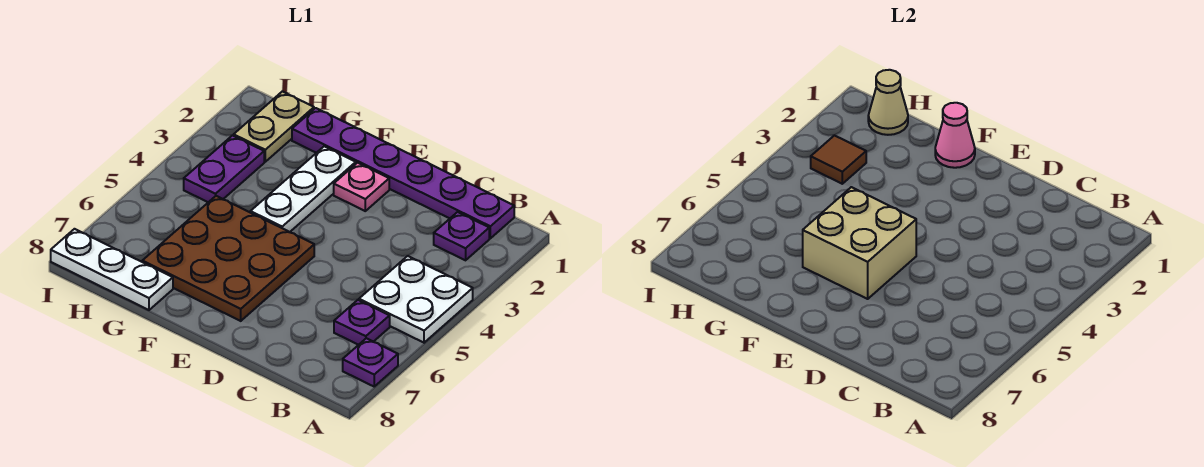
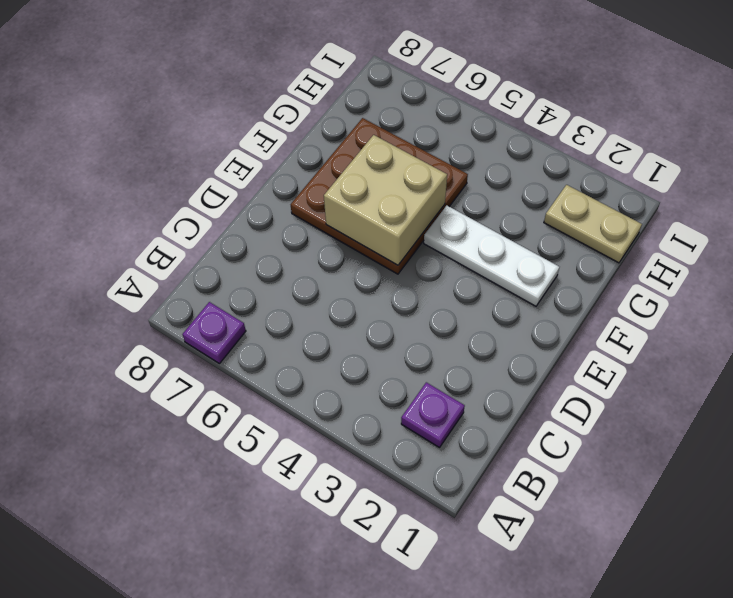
none -> white 2x2 plate [359,256,473,343]
none -> purple 1x6 plate [292,108,514,238]
none -> purple 1x1 plate [334,300,390,345]

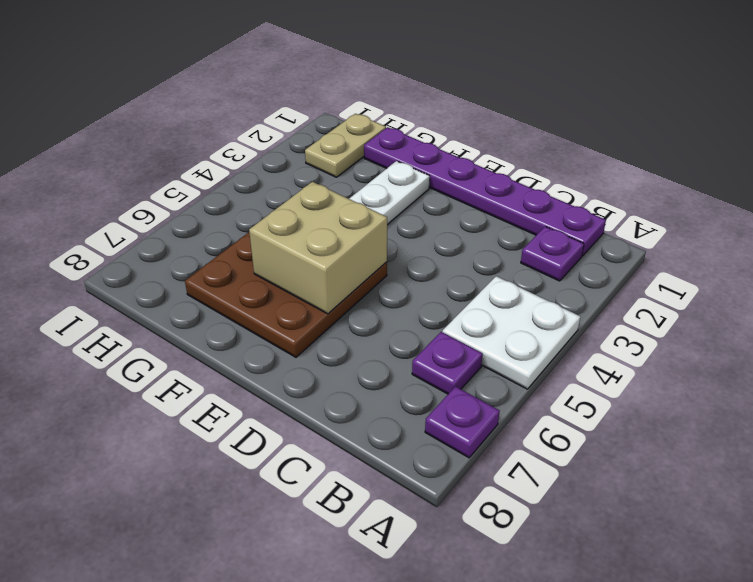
none -> pink 1x1 plate [334,163,389,211]
none -> white 1x3 plate [51,229,173,310]
none -> purple 1x2 plate [184,136,264,202]

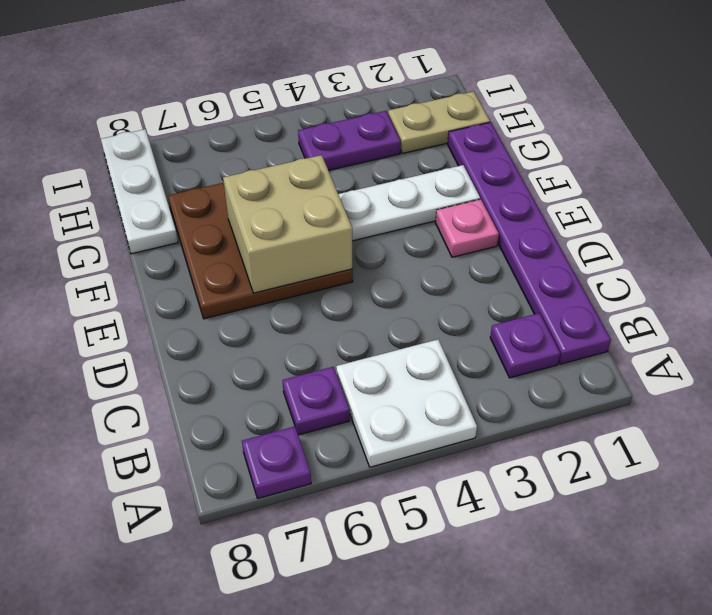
none -> pink 1x1 cone [935,103,975,168]
none -> tan 1x1 cone [868,70,908,135]
none -> brown 1x1 tile [811,136,866,184]

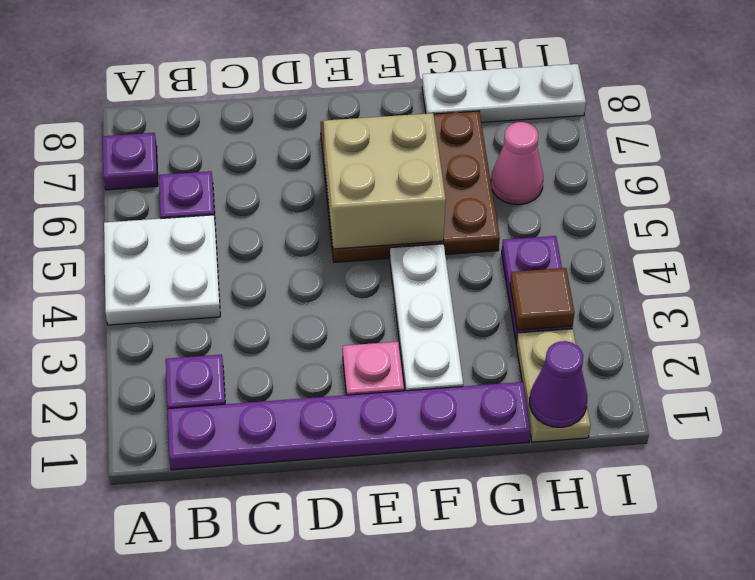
purple 1x1 cone [530,341,587,427] -> tan 1x1 cone [868,70,908,135]
pink 1x1 cone [491,122,543,205] -> pink 1x1 cone moved to [935,103,975,168]

